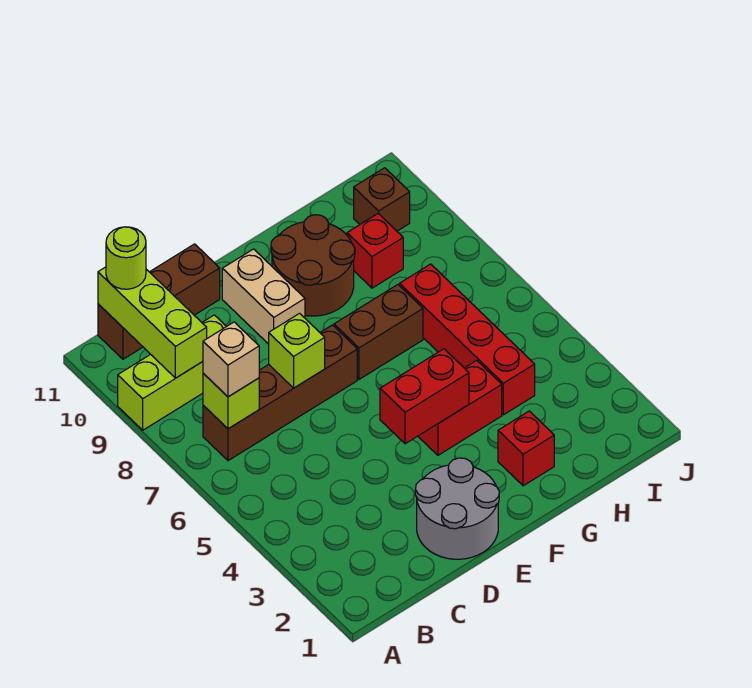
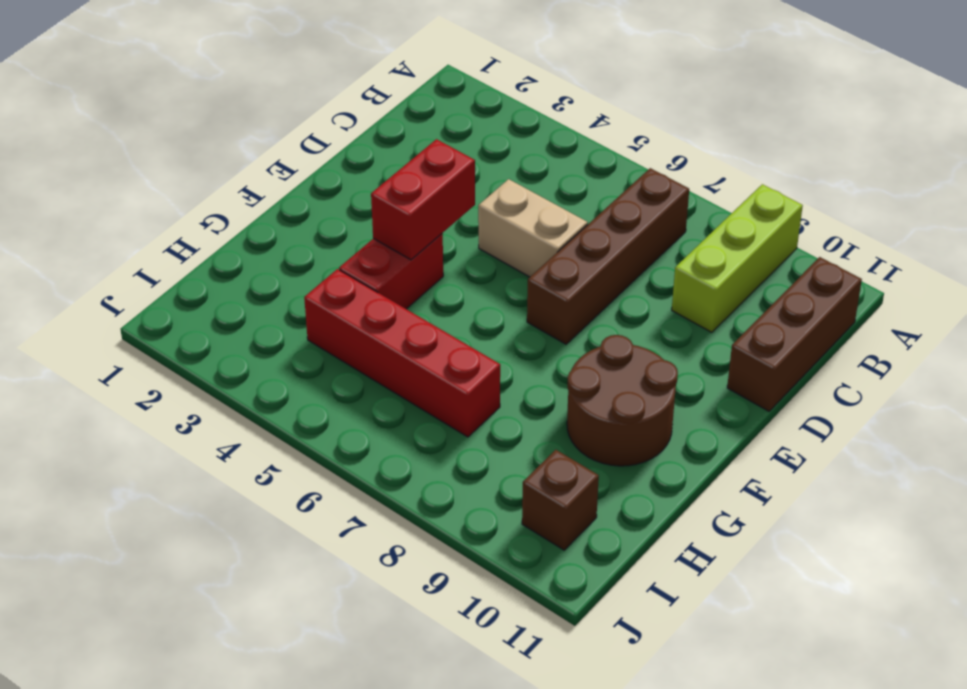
tan 1x2 brick [478,179,588,277] -> tan 1x2 brick moved to [222,249,305,344]
none -> grey 2x2 round brick [415,458,499,559]
none -> brown 1x2 brick [334,285,423,379]
none -> red 1x1 brick [498,411,554,486]

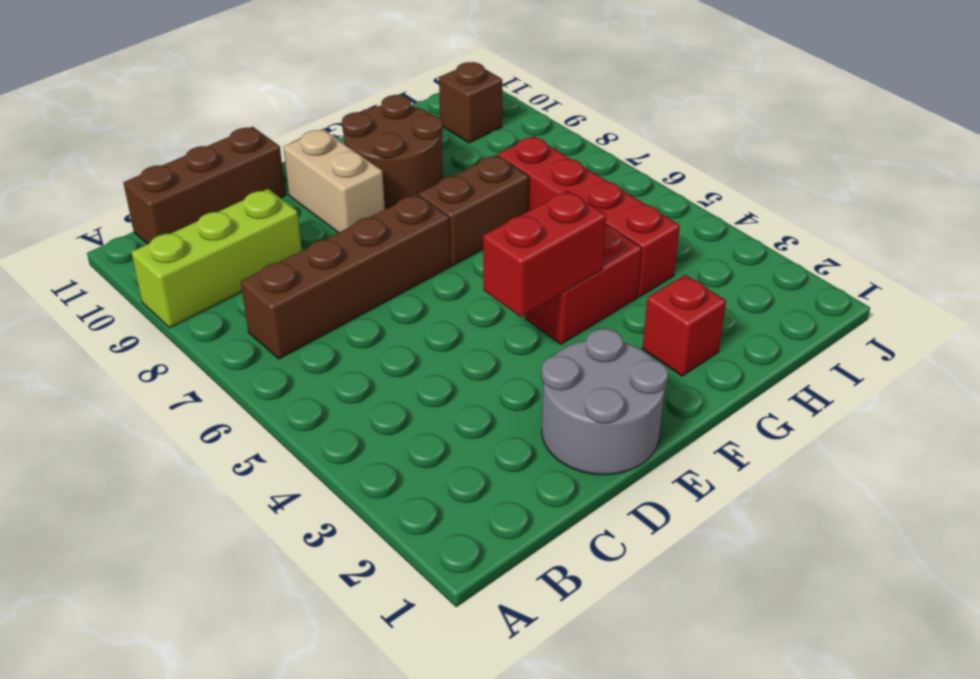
none -> red 1x1 brick [347,214,403,288]
none -> lime 1x1 brick [203,373,259,429]
none -> lime 1x3 brick [98,267,207,378]

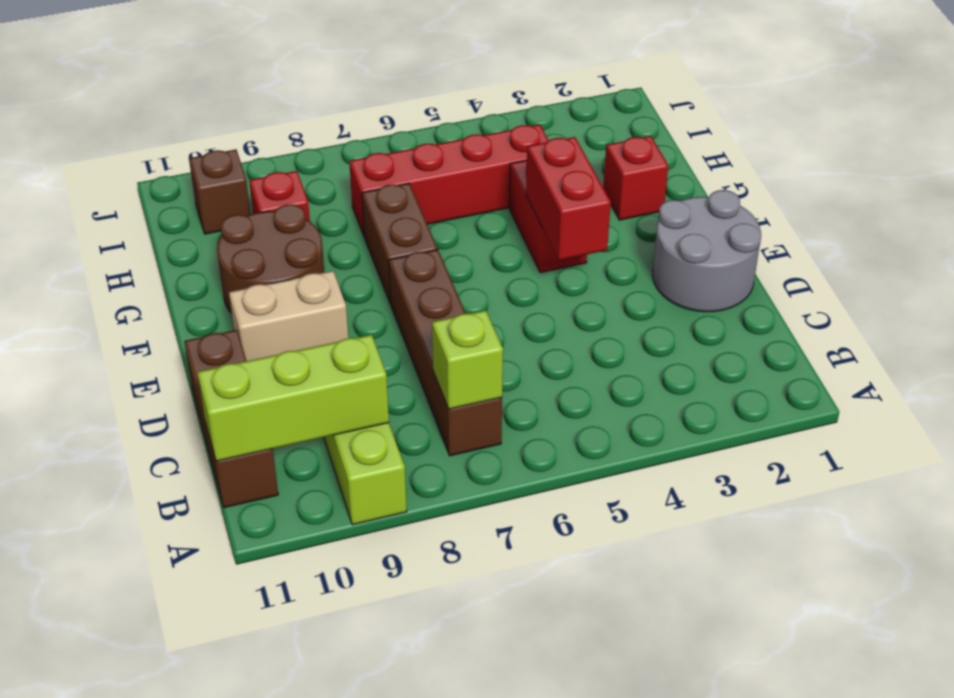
none -> lime 1x1 brick [269,313,325,388]
none -> tan 1x1 brick [203,322,259,397]
none -> lime 1x1 round brick [106,227,146,289]

